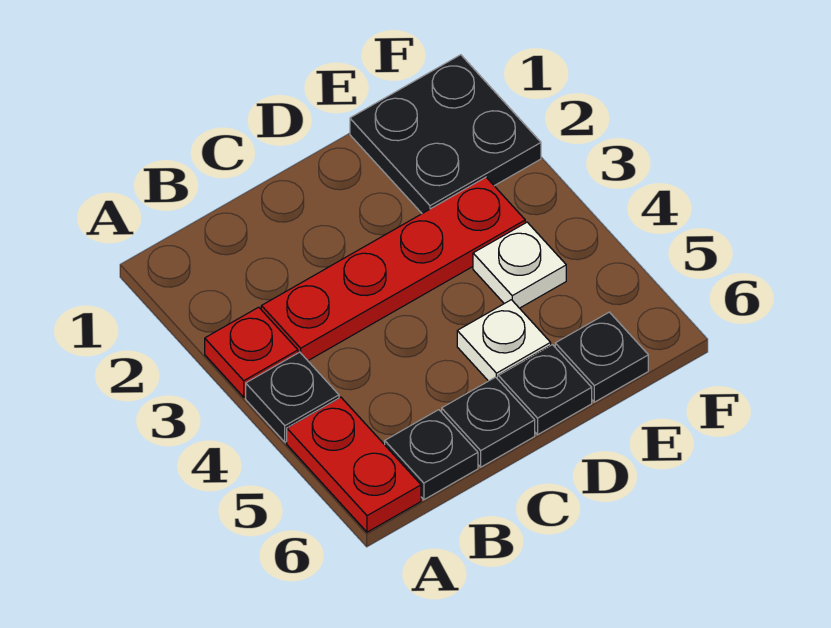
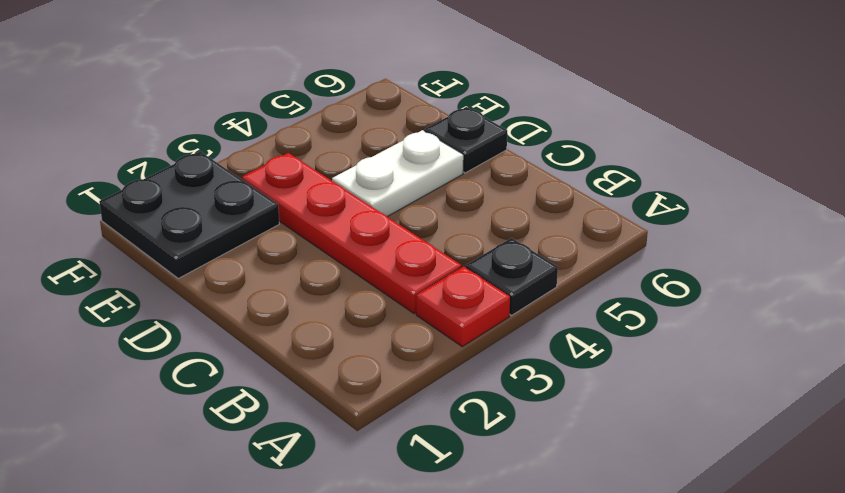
white 1x2 plate [332,130,463,217] -> white 1x1 plate [457,300,551,381]
none -> red 1x2 plate [287,397,421,532]
none -> black 1x1 plate [385,410,478,500]

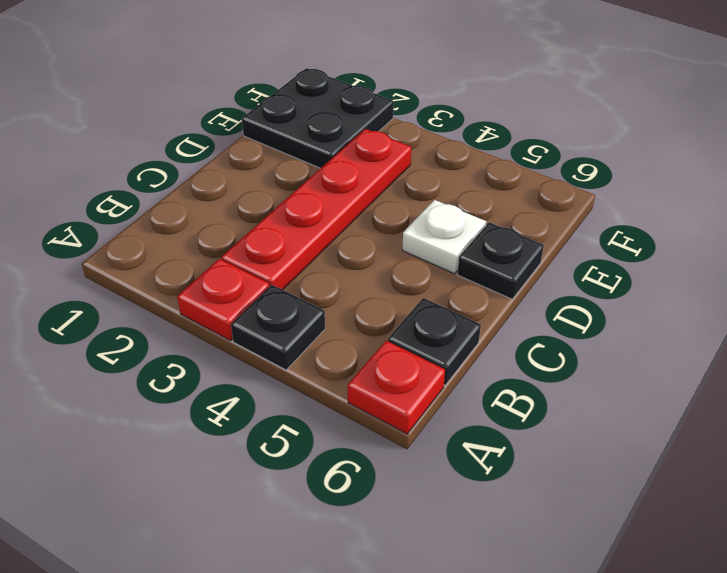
red 1x1 plate [348,341,445,434] -> red 1x2 plate [287,397,421,532]
none -> black 1x1 plate [442,377,535,467]
none -> white 1x1 plate [473,222,566,308]

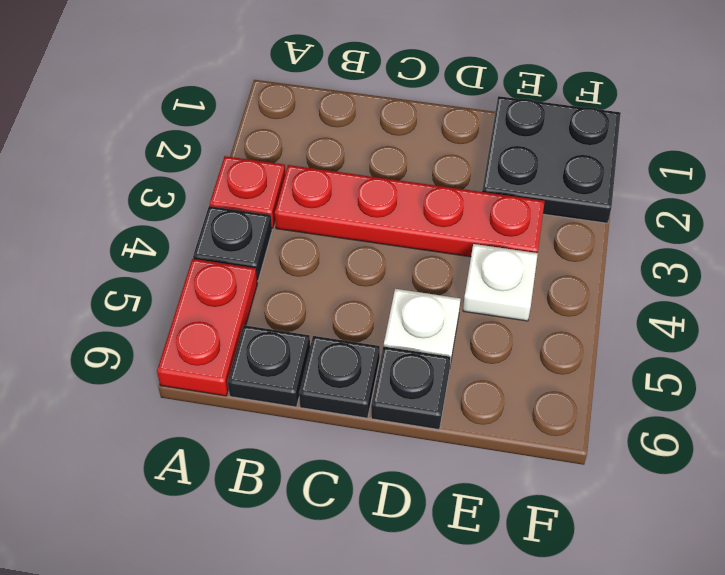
none -> black 1x1 plate [555,312,648,402]

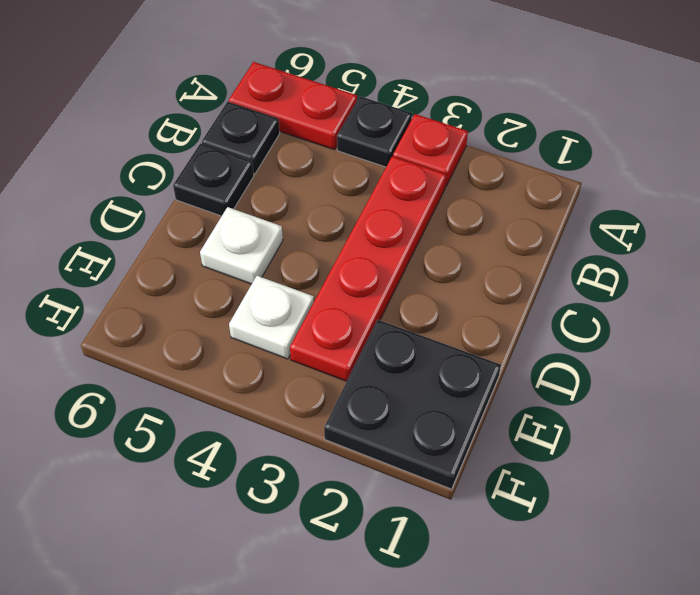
none -> black 1x1 plate [498,345,592,435]
none -> black 1x1 plate [555,312,648,402]

